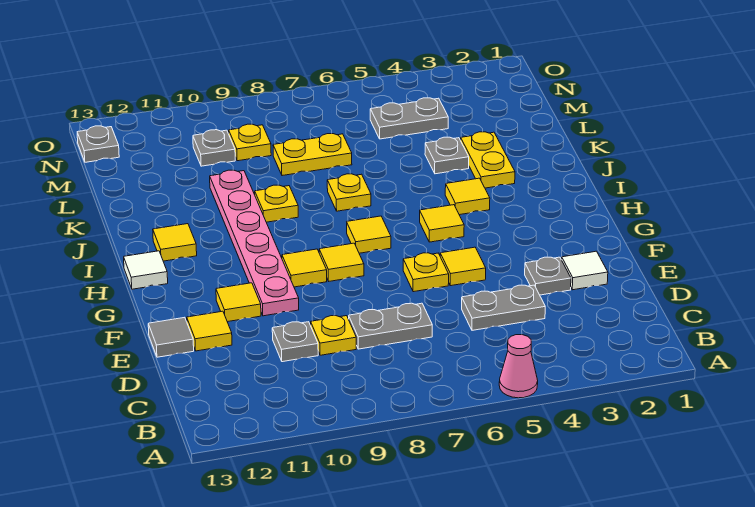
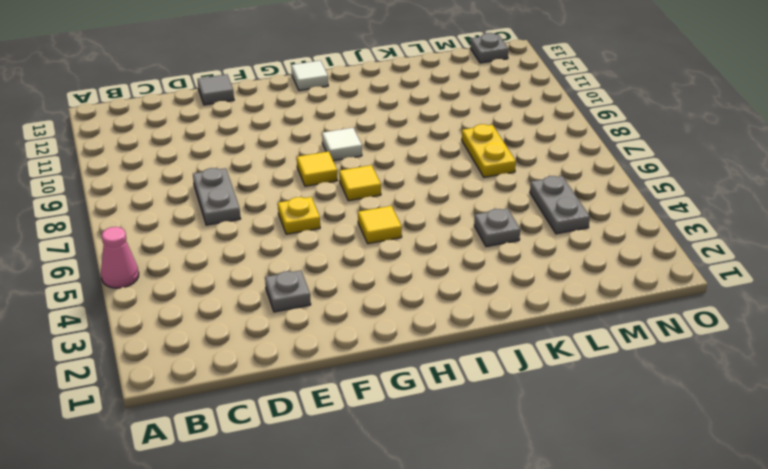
white 1x1 tile [322,128,362,161] -> white 1x1 tile moved to [562,251,608,290]
none -> grey 1x2 plate [462,285,545,330]
none -> yellow 1x1 plate [311,316,356,355]
none -> grey 1x1 plate [272,322,318,362]

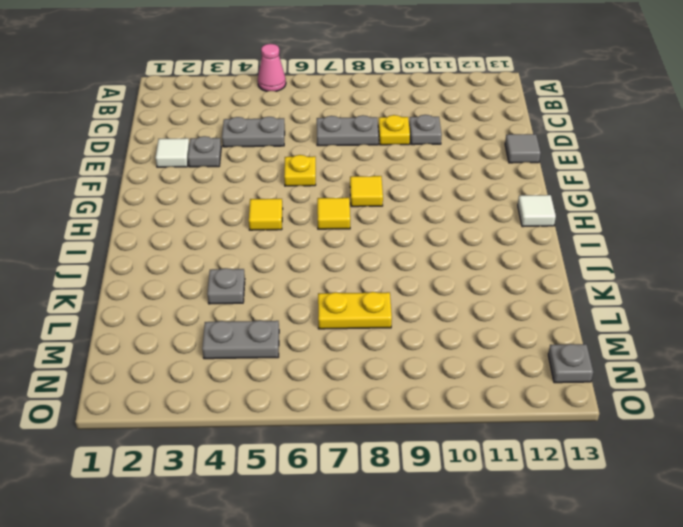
none -> yellow 1x1 tile [187,311,232,351]
none -> yellow 1x1 tile [440,247,486,286]
none -> pink 1x6 plate [210,170,299,316]

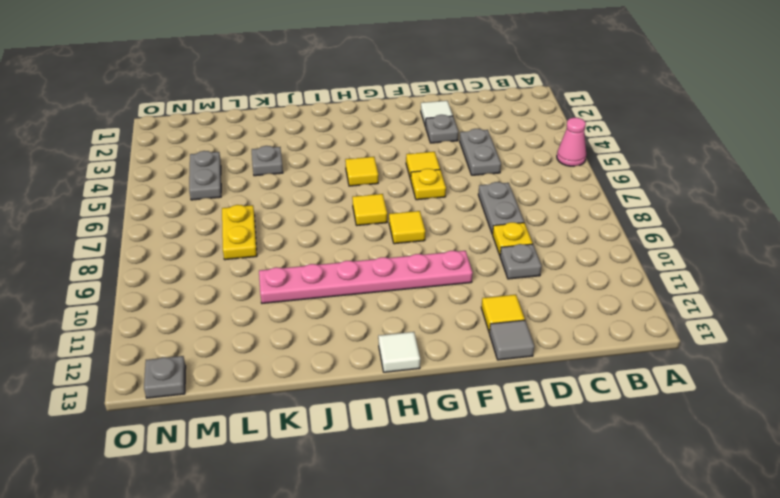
none -> yellow 1x1 tile [216,283,261,322]
none -> yellow 1x1 tile [282,249,327,287]
none -> yellow 1x1 tile [445,178,490,215]

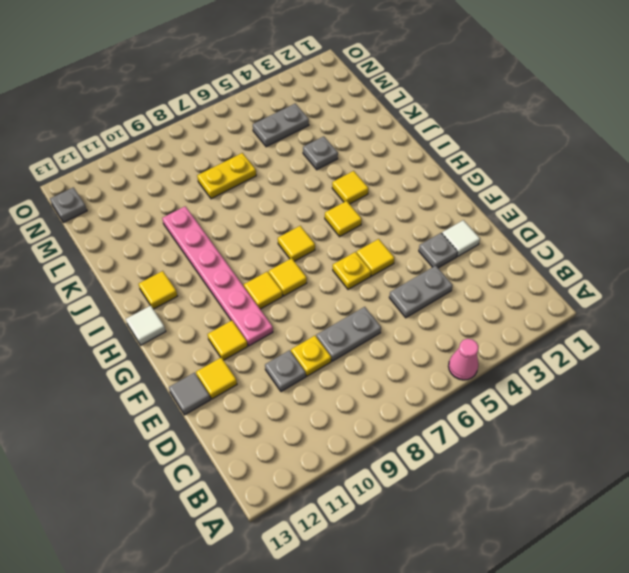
none -> yellow 1x2 plate [461,132,515,188]
none -> yellow 1x1 plate [327,174,371,211]
none -> yellow 1x1 plate [255,185,298,222]

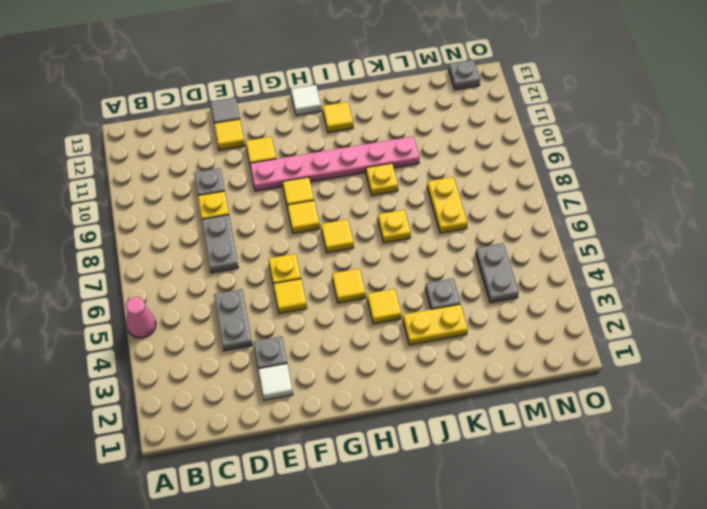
none -> yellow 1x1 plate [229,124,271,161]
none -> grey 1x1 plate [193,130,235,166]

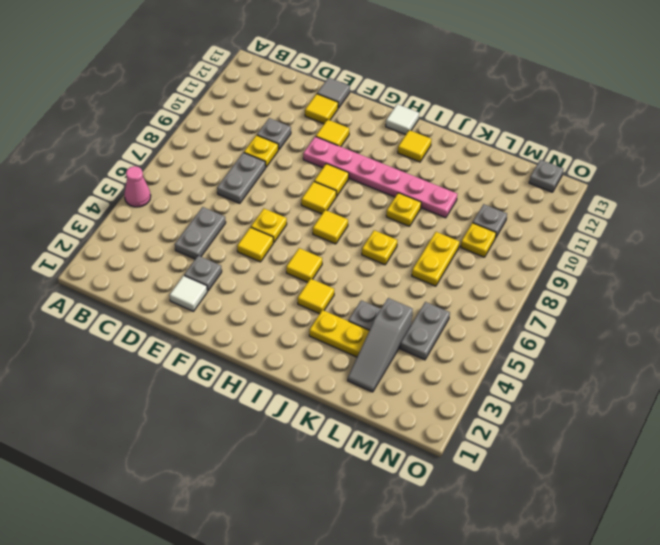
grey 1x3 slope [348,298,413,392] -> none

